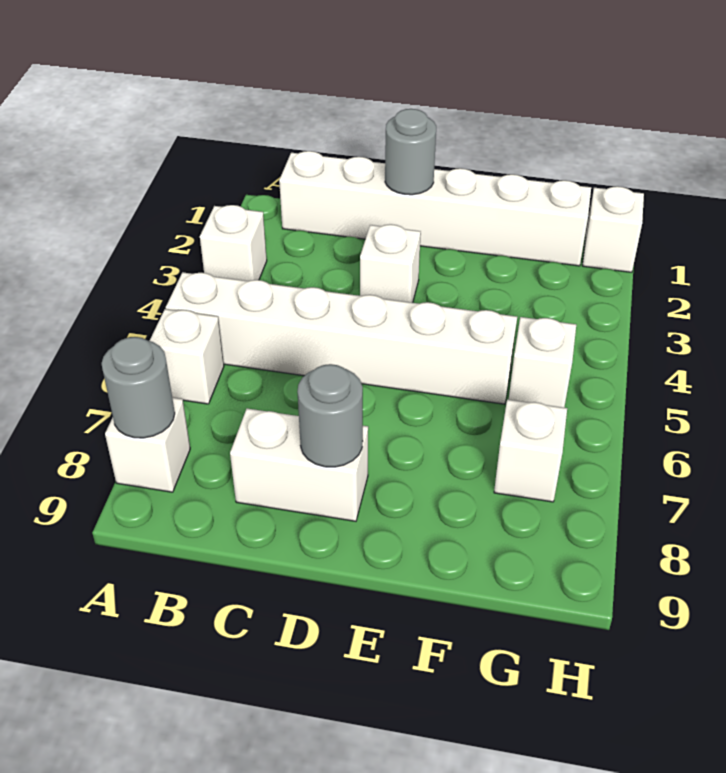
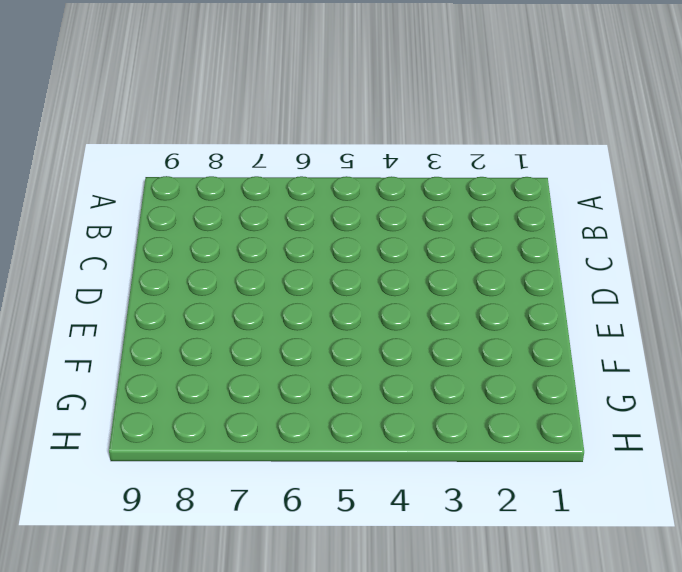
none -> white 1x1 brick [200,205,267,281]
none -> white 1x6 brick [166,272,517,404]
none -> white 1x1 brick [150,309,224,404]

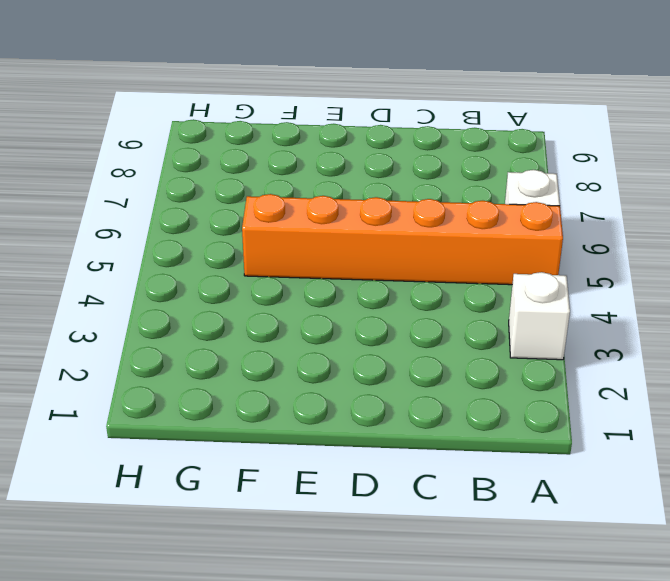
orange 1x6 brick [242,194,563,285] -> white 1x6 brick [166,272,517,404]
none -> white 1x1 brick [105,397,190,492]
none -> white 1x6 brick [279,151,591,266]
none -> white 1x2 brick [230,409,368,521]

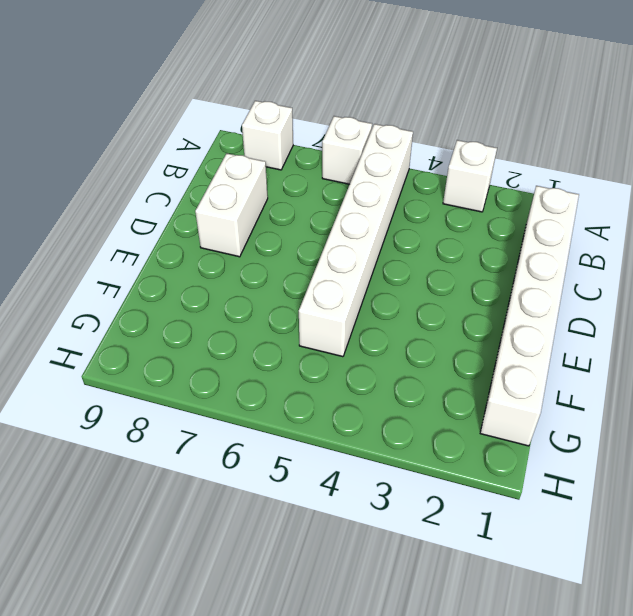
none -> white 1x1 brick [360,224,421,303]
none -> white 1x1 brick [509,317,576,408]
none -> white 1x1 brick [494,400,567,502]

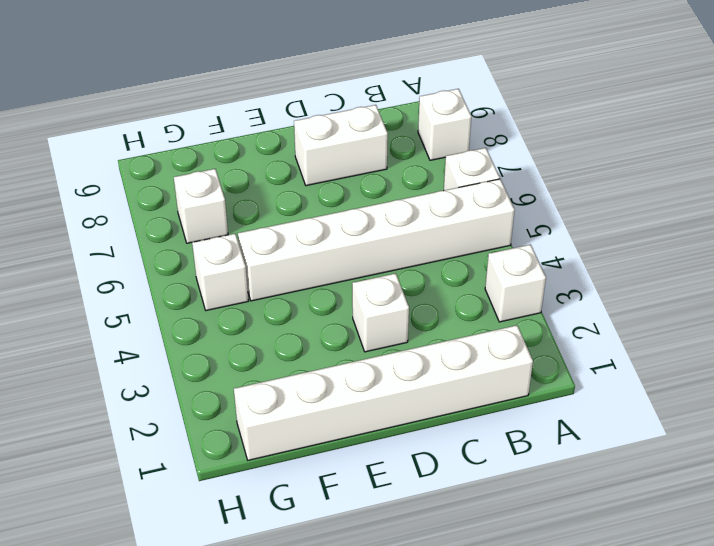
none -> white 1x1 brick [582,186,644,272]
none -> grey 1x1 round brick [102,337,175,438]
none -> grey 1x1 round brick [385,109,436,195]

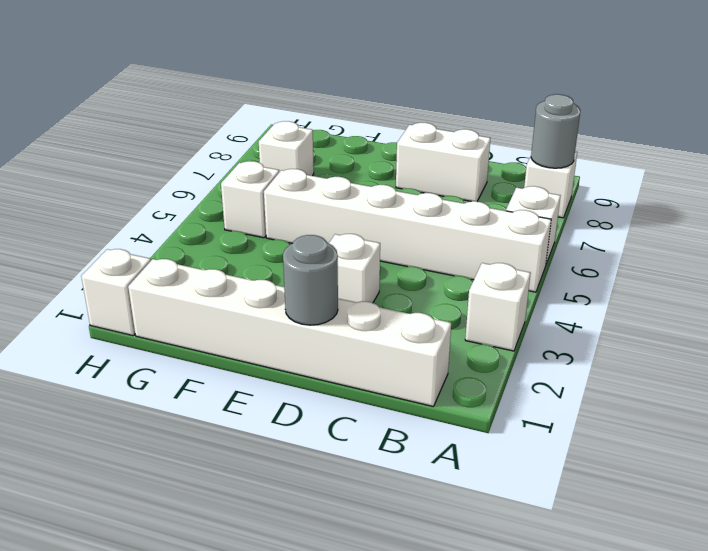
none -> grey 1x1 round brick [297,364,363,467]

